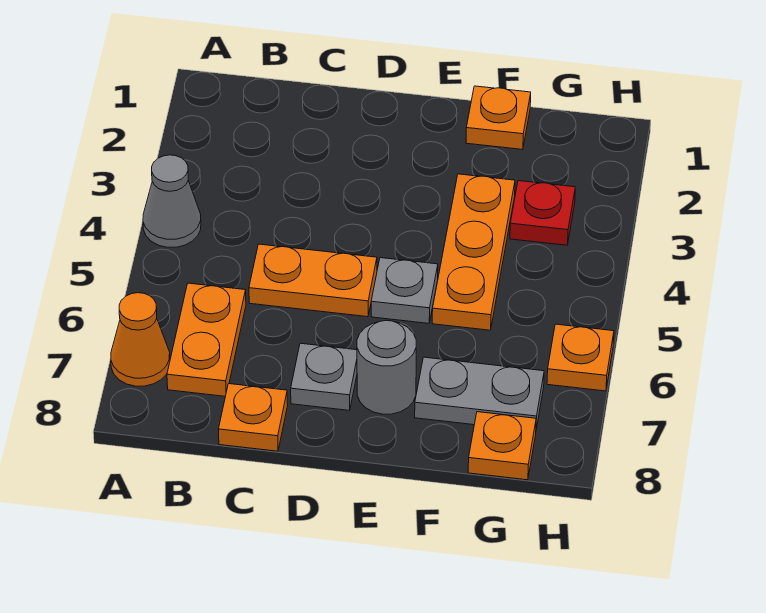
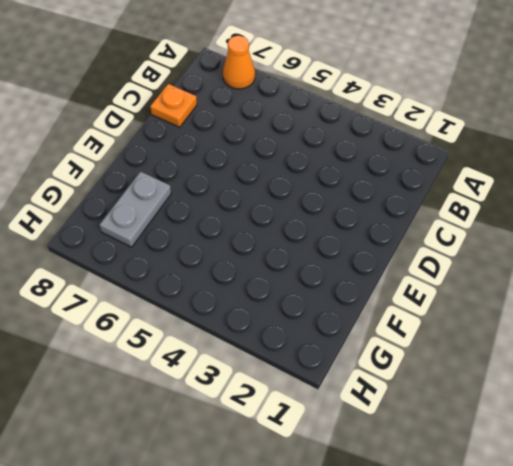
none -> grey 1x1 cone [143,155,201,247]
none -> orange 1x2 plate [167,283,246,396]
none -> orange 1x2 plate [249,244,377,317]

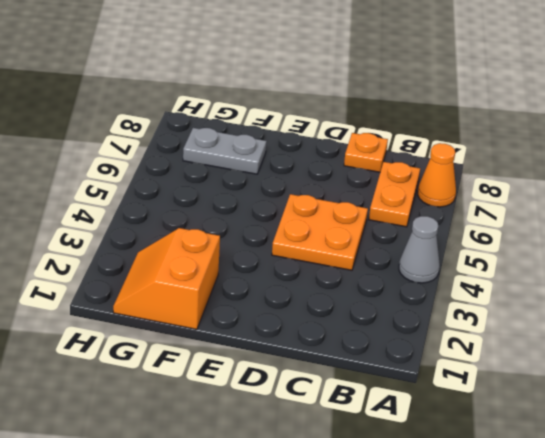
orange 2x2 plate [272,194,368,270] -> orange 1x2 plate [249,244,377,317]
orange 2x2 slope [113,228,220,329] -> orange 1x1 plate [466,86,531,150]
none -> grey 1x1 plate [291,343,357,411]
none -> grey 1x1 plate [371,258,438,323]
none -> grey 1x1 round brick [357,320,416,414]

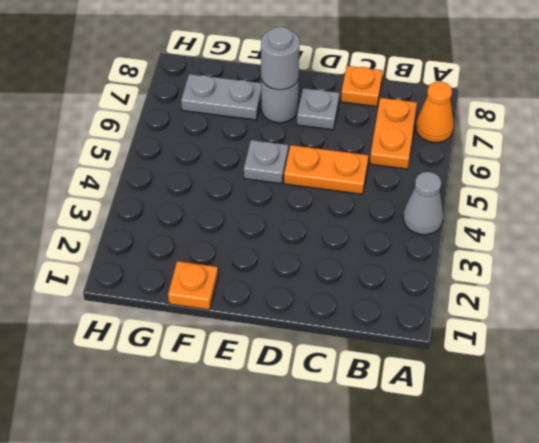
grey 1x1 round brick [261,27,300,90] -> none
none -> orange 1x3 plate [432,174,515,330]
none -> red 1x1 plate [510,181,575,245]
none -> orange 1x1 plate [468,412,536,480]

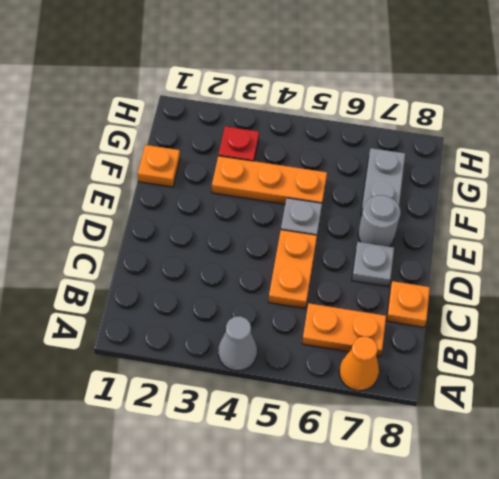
none -> orange 1x1 plate [468,412,536,480]
none -> orange 1x1 plate [547,324,614,391]

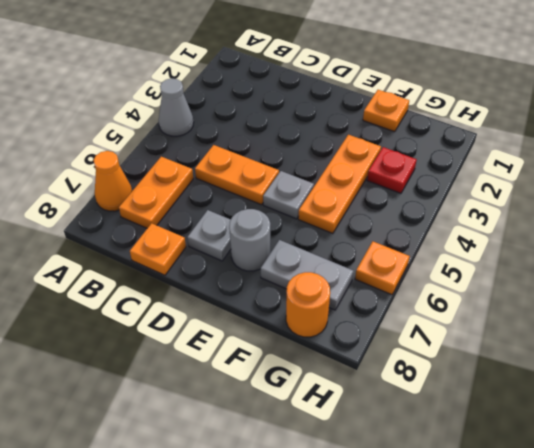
orange 1x1 round brick [286,272,330,337] -> orange 1x1 plate [468,412,536,480]

